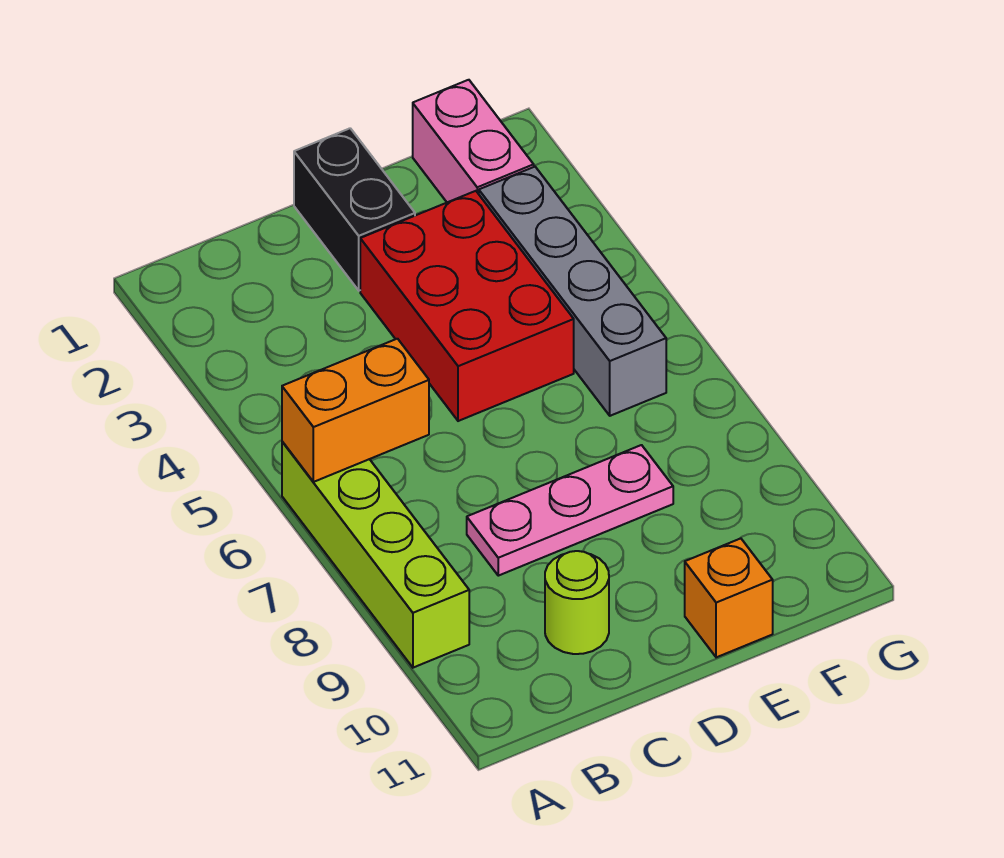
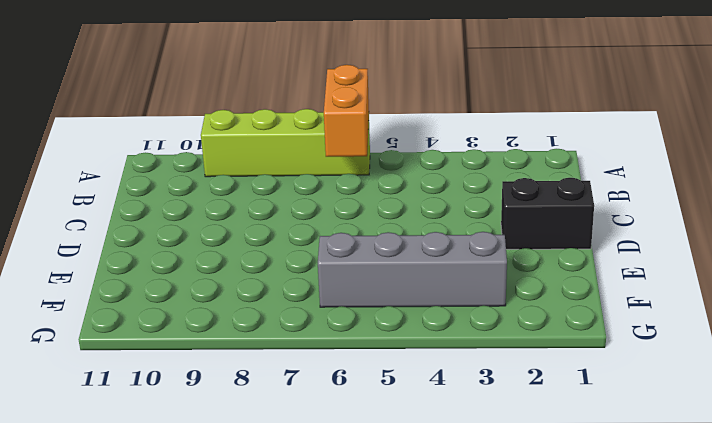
none -> pink 1x3 plate [467,445,673,576]
none -> lime 1x1 round brick [545,551,609,654]

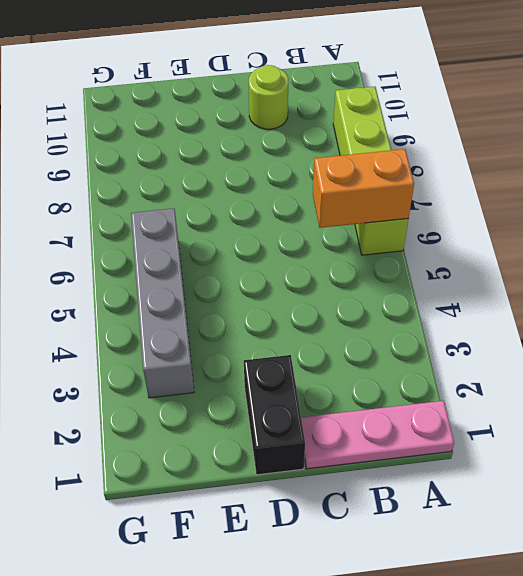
pink 1x3 plate [301,401,454,469] -> pink 1x3 plate moved to [467,445,673,576]
none -> red 2x3 brick [360,191,574,421]
none -> orange 1x1 brick [685,538,773,657]

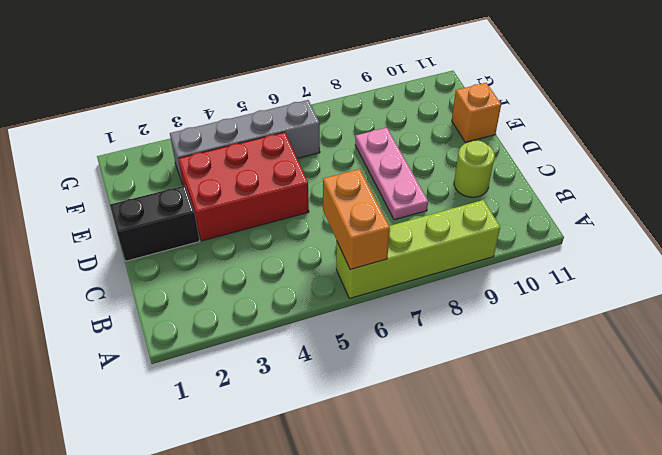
none -> pink 1x2 brick [413,80,534,202]

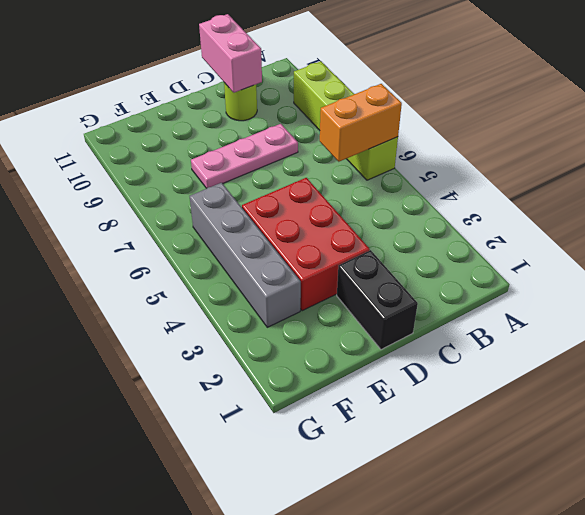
pink 1x2 brick [199,14,262,93] -> pink 1x2 brick moved to [413,80,534,202]
none -> orange 1x1 brick [685,538,773,657]

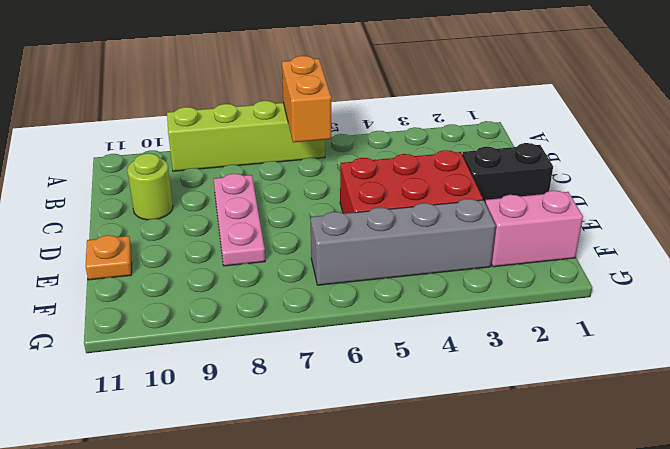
orange 1x1 plate [86,235,132,280] -> orange 1x1 brick [685,538,773,657]

